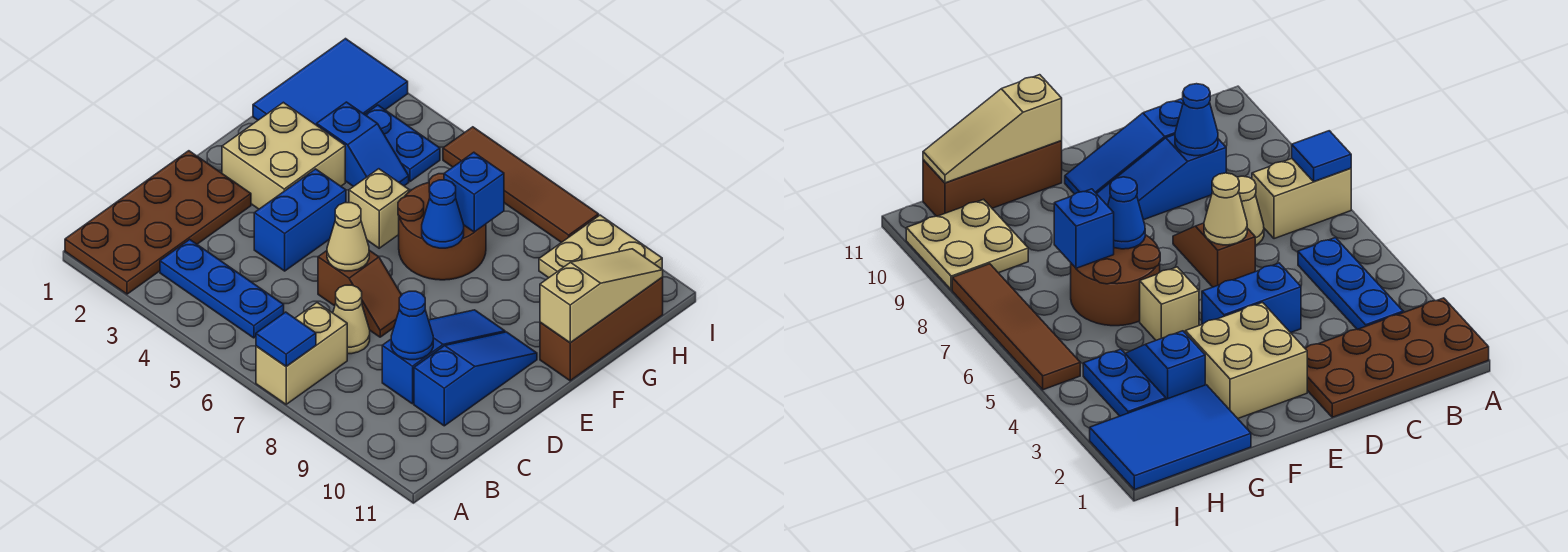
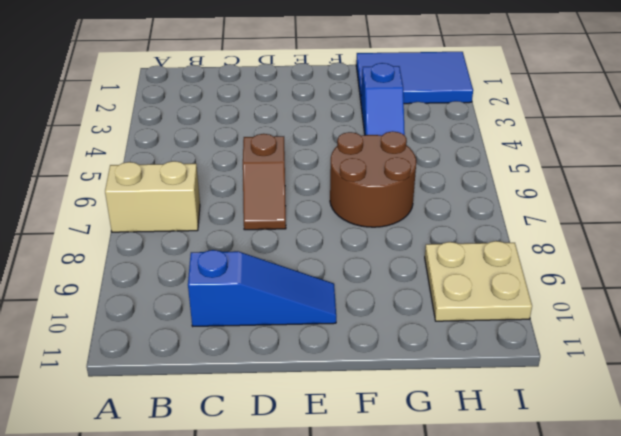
none -> brown 2x4 plate [65,151,251,294]
none -> blue 1x3 plate [160,240,284,338]
none -> tan 1x1 cone [333,285,370,354]

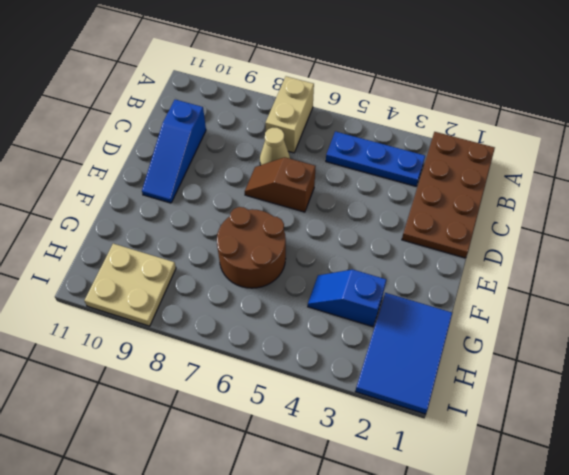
none -> blue 1x3 slope [382,310,505,404]
none -> blue 1x2 brick [254,169,346,271]
none -> tan 2x2 brick [222,102,345,209]

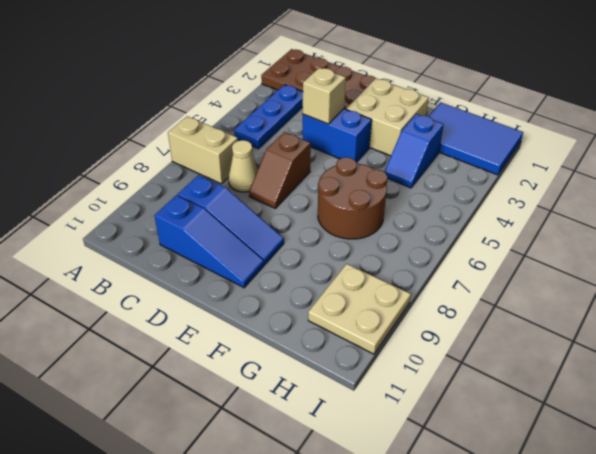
tan 1x1 brick [303,68,346,124] -> tan 1x1 brick moved to [349,169,409,248]
none -> brown 1x3 brick [540,277,663,381]
none -> blue 1x2 plate [365,105,440,181]
none -> brown 1x4 tile [443,127,599,243]

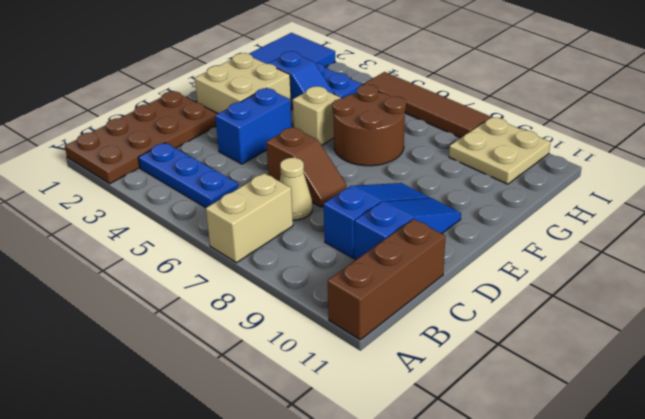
brown 1x3 brick [328,219,446,340] -> brown 1x3 brick moved to [540,277,663,381]
none -> blue 1x1 tile [256,312,316,366]
none -> blue 1x1 cone [391,291,433,360]
none -> tan 1x1 cone [327,203,369,271]

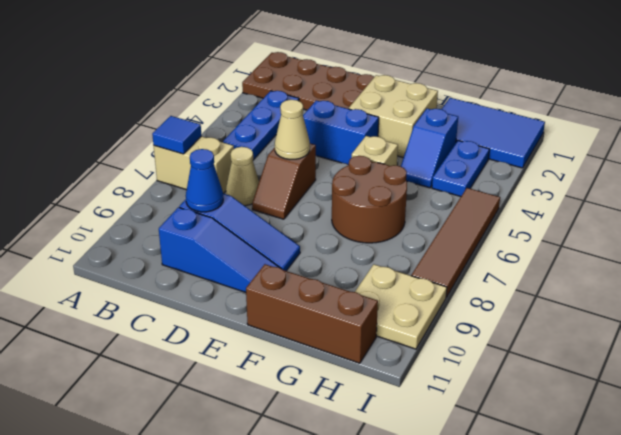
none -> blue 1x1 cone [422,180,464,248]
none -> tan 1x3 slope [540,249,663,343]
none -> blue 1x1 brick [444,152,504,232]

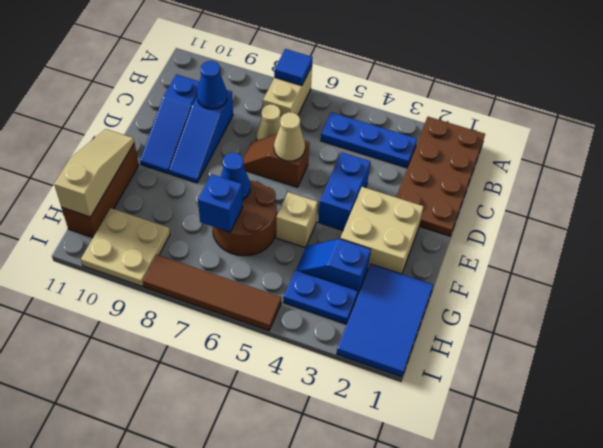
tan 1x3 slope [54,129,134,217] -> tan 1x3 slope turned to [540,249,663,343]

